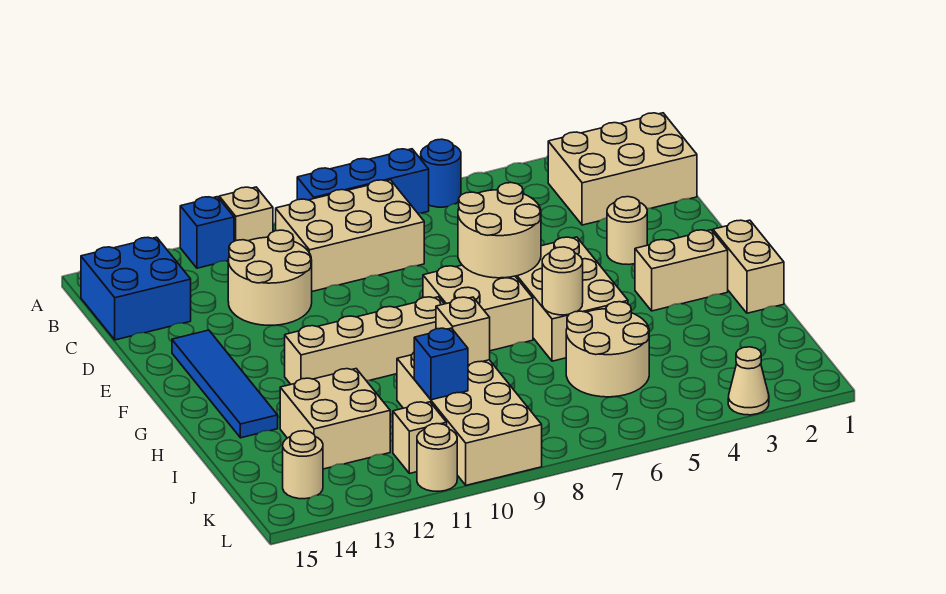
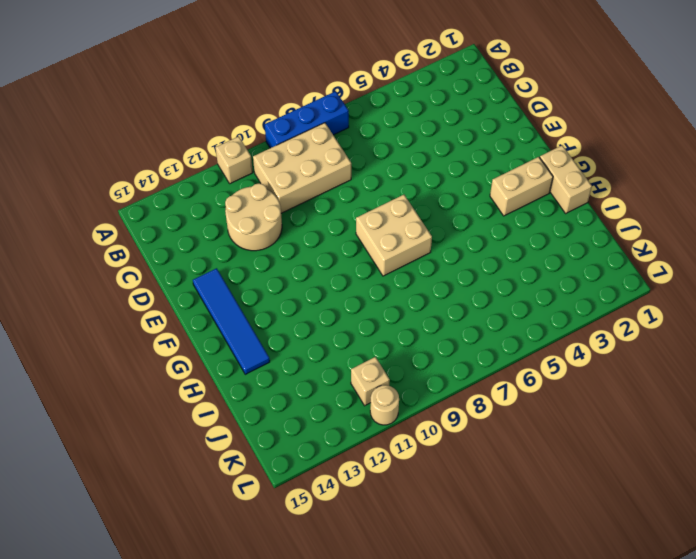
none -> blue 1x1 round brick [421,139,461,207]
none -> blue 1x1 brick [180,197,234,268]
none -> tan 2x3 brick [548,113,697,225]

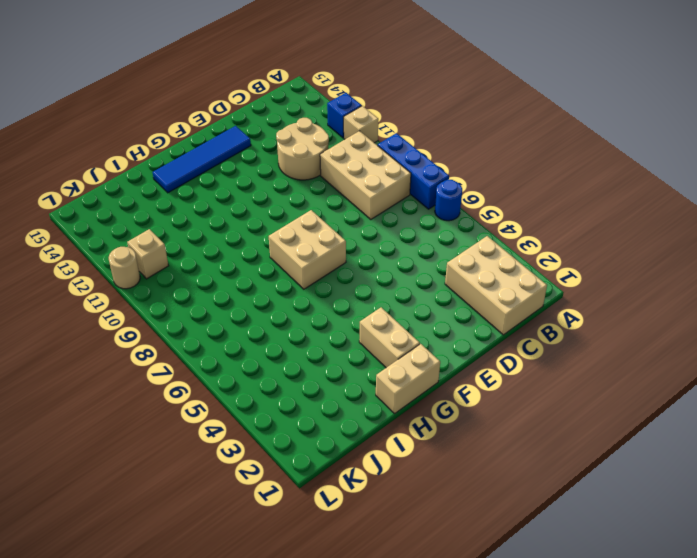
none -> blue 2x2 brick [81,237,191,340]
none -> tan 1x1 round brick [607,197,647,265]
none -> tan 2x3 brick [515,237,628,361]

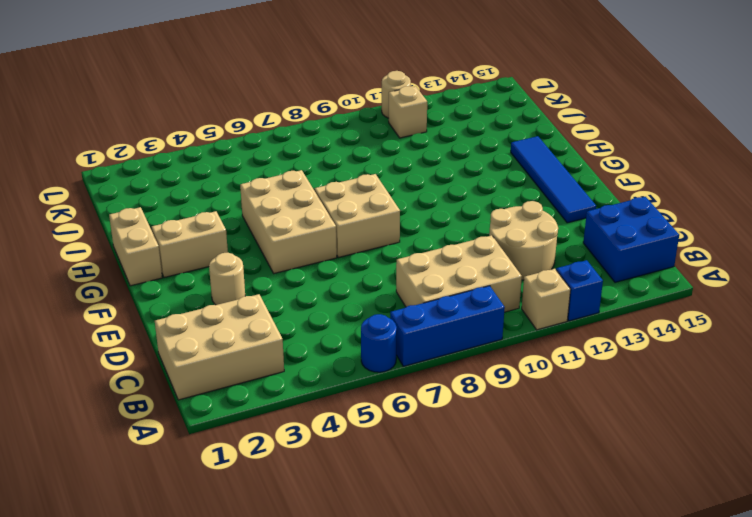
none -> tan 1x4 brick [285,297,444,384]
none -> tan 2x2 round brick [566,302,649,397]
none -> tan 2x4 brick [397,353,542,485]

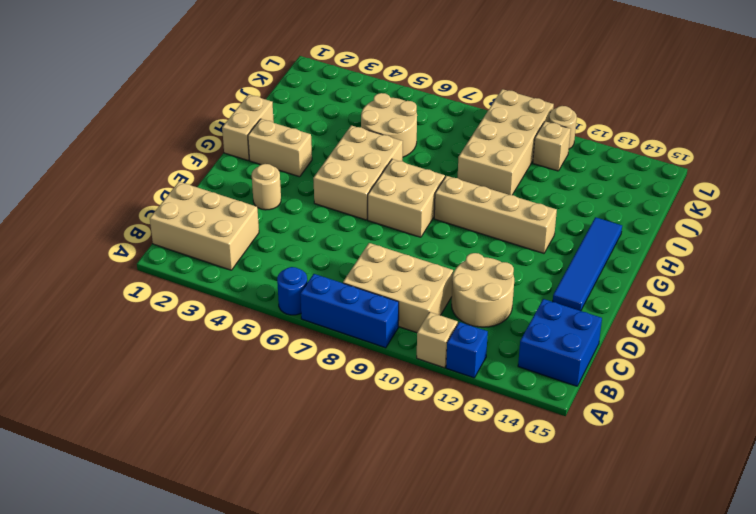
none -> tan 2x2 brick [280,369,390,469]
none -> tan 1x1 round brick [283,431,323,499]
none -> tan 1x1 cone [728,347,769,415]

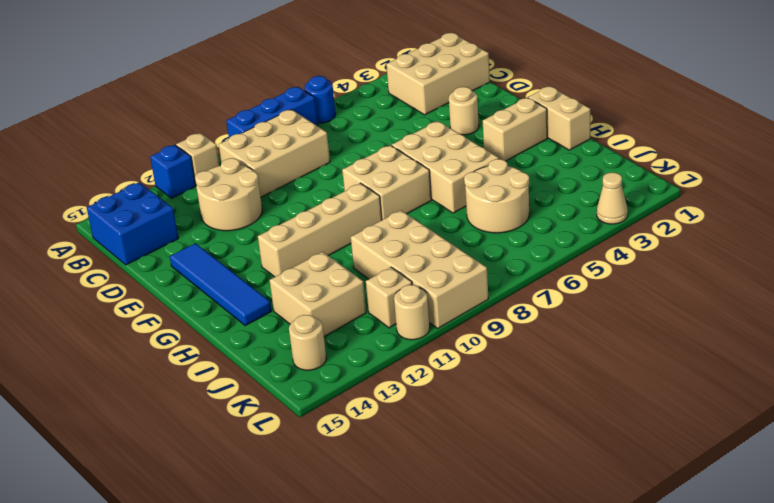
none -> tan 2x2 round brick [458,183,541,278]
none -> tan 1x1 round brick [542,247,583,315]
none -> tan 1x1 brick [436,297,490,365]

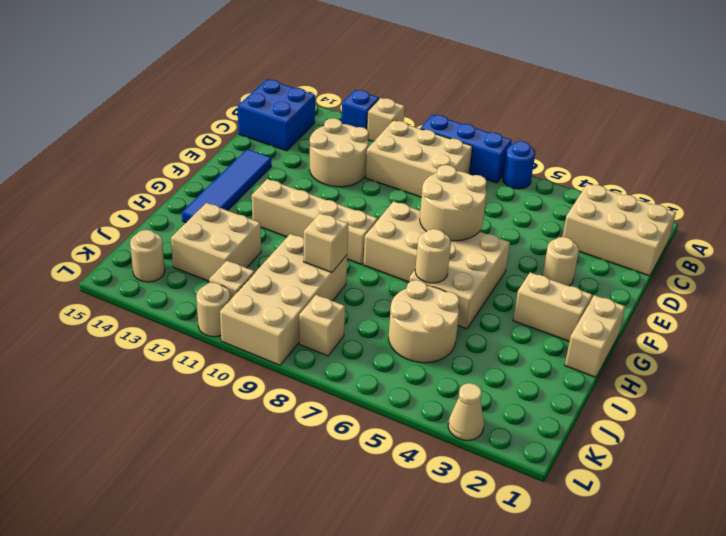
tan 1x1 brick [299,295,345,356] -> none
none -> blue 1x1 brick [414,328,468,400]

